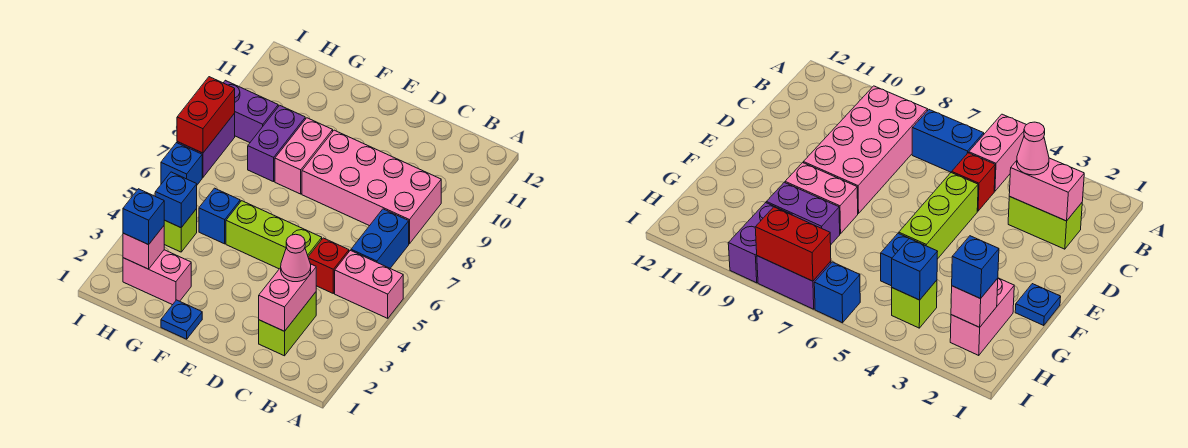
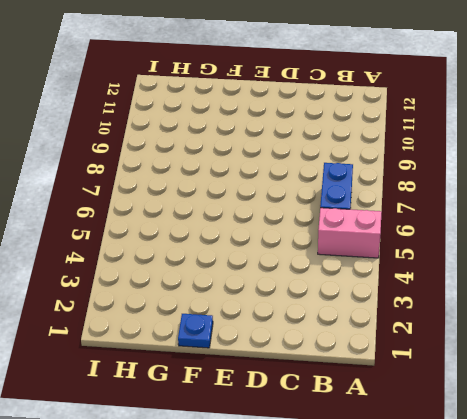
none -> pink 2x4 brick [302,130,441,244]
none -> lime 1x2 brick [259,292,316,356]
none -> red 1x1 brick [308,238,349,293]

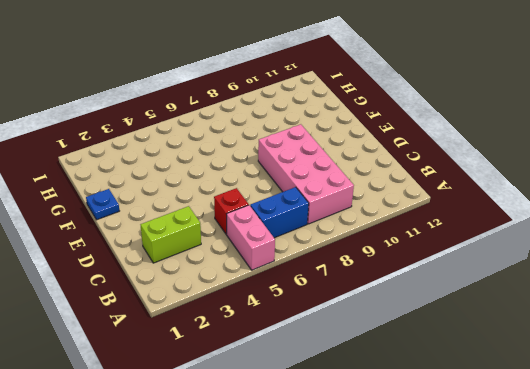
none -> lime 1x3 brick [226,201,322,269]
none -> pink 1x2 brick [275,118,333,194]
none -> pink 1x2 brick [123,250,191,305]

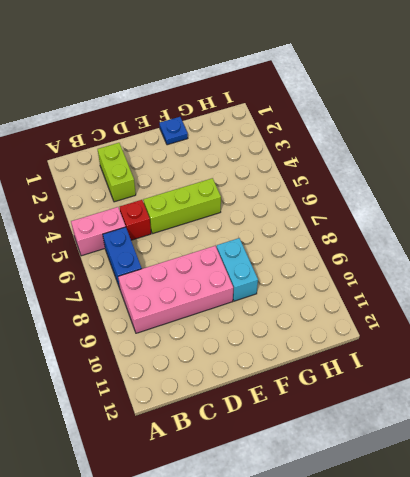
cyan 1x2 brick [217,238,258,301] -> pink 1x2 brick [275,118,333,194]
none -> pink 1x2 brick [123,250,191,305]
none -> blue 1x1 brick [199,188,240,244]
none -> purple 1x2 brick [248,105,305,182]

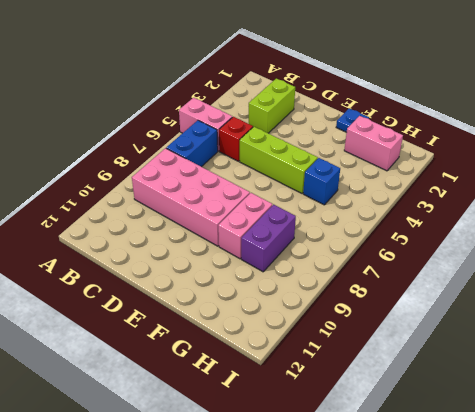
none -> lime 1x1 brick [164,209,197,252]
none -> purple 1x2 brick [224,80,278,143]
none -> blue 1x1 brick [161,143,202,185]

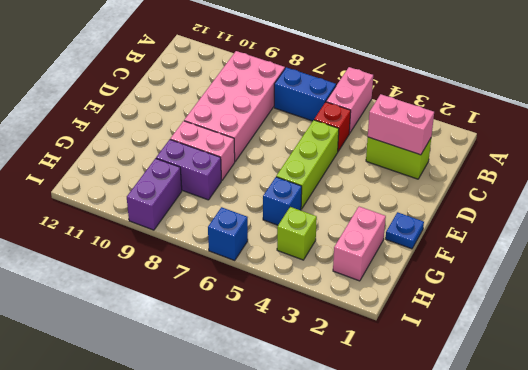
none -> purple 1x2 brick [177,113,235,177]
none -> pink 1x1 brick [123,226,164,269]
none -> blue 1x1 brick [155,172,197,228]

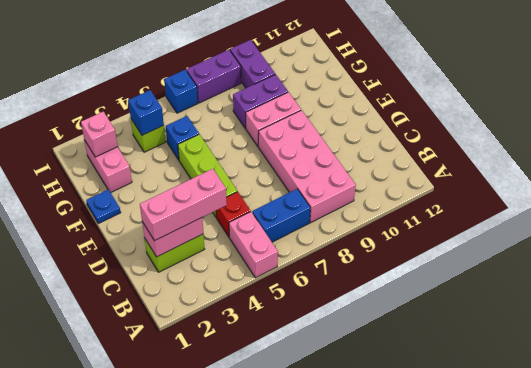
pink 1x3 brick [140,169,227,241] -> pink 1x1 cone [281,234,311,282]
none -> red 1x2 brick [177,77,235,153]
none -> blue 1x1 brick [123,189,164,245]

